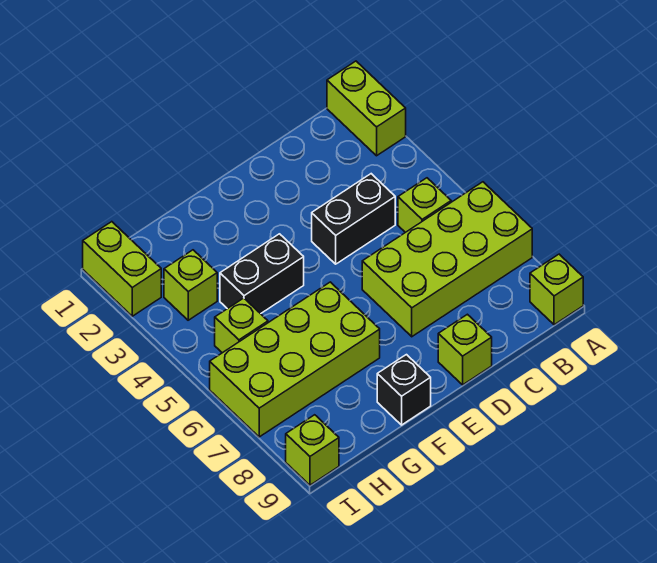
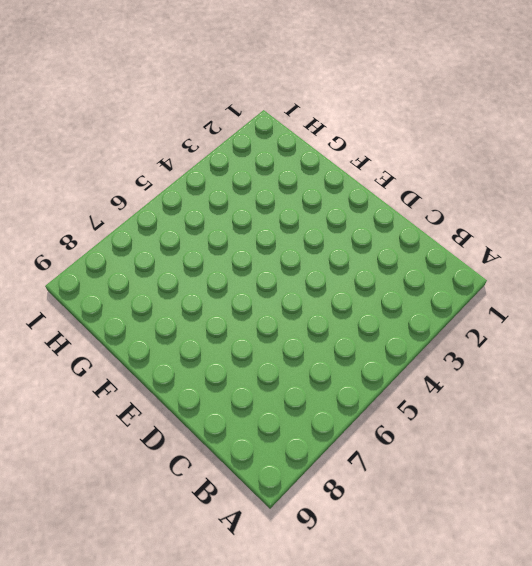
none -> lime 1x2 brick [327,61,406,156]
none -> lime 2x4 brick [362,182,532,337]
none -> lime 1x1 brick [530,254,583,325]

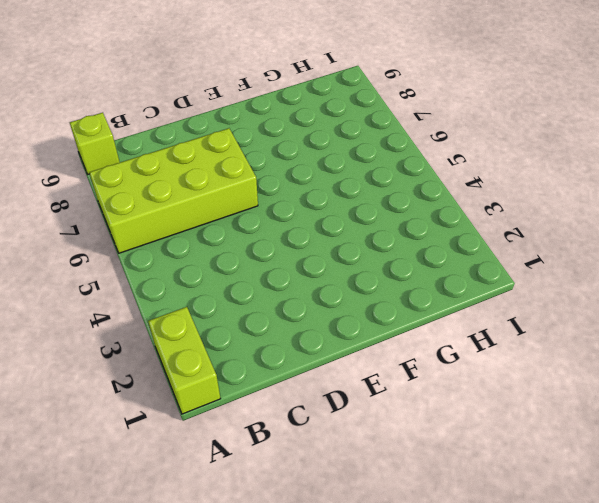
none -> lime 1x1 brick [398,178,451,232]
none -> black 1x2 brick [312,174,395,264]
none -> lime 1x1 brick [438,314,492,385]

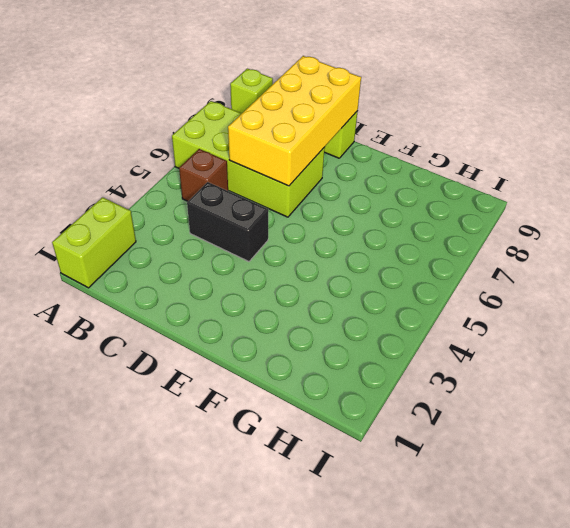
brown 1x1 brick [179,149,228,201] -> lime 1x1 brick [398,178,451,232]
yellow 2x4 brick [228,56,361,186] -> none
none -> black 1x2 brick [220,234,304,314]
none -> lime 2x4 brick [210,282,380,437]
none -> black 1x1 brick [377,355,431,425]

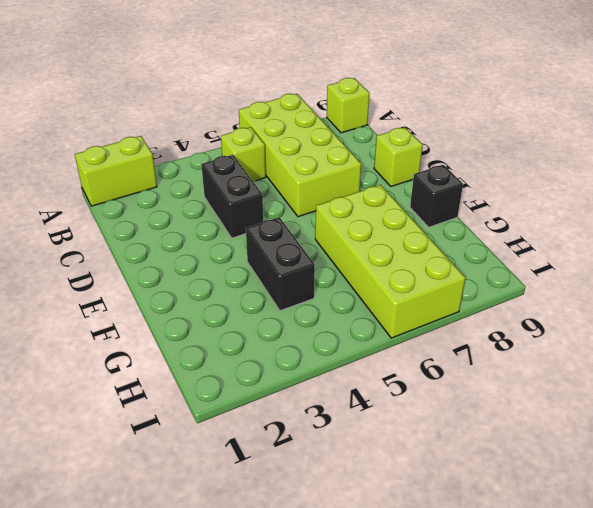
none -> lime 1x1 brick [164,250,217,320]
none -> lime 1x1 brick [215,298,268,353]
none -> lime 1x2 brick [83,222,161,316]

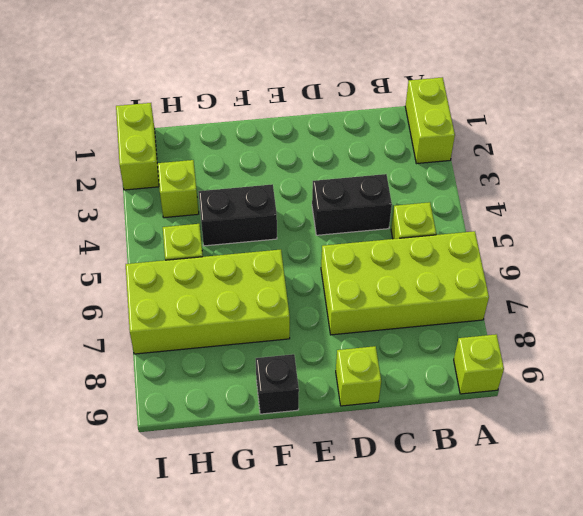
none -> lime 1x1 brick [286,415,339,485]

